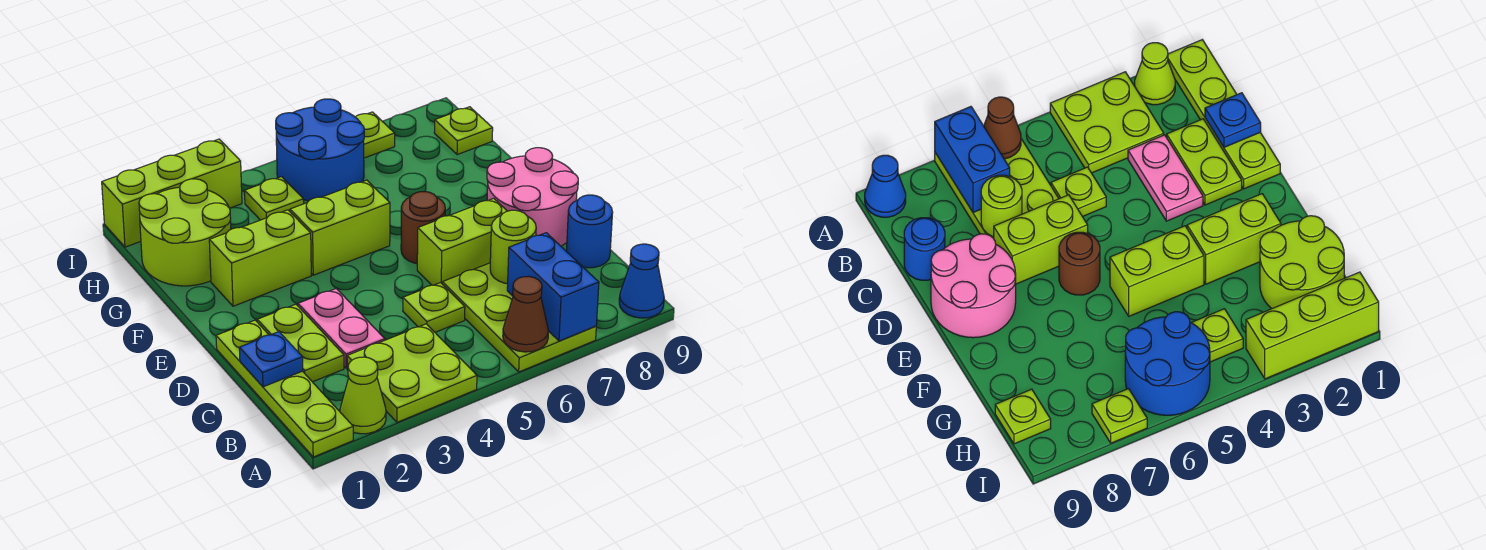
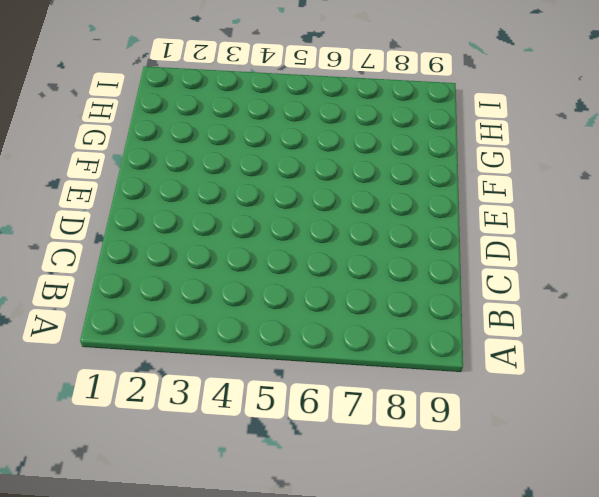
none -> lime 1x4 plate [216,320,353,457]
none -> lime 1x1 cone [340,357,386,434]
none -> lime 2x2 plate [347,324,477,422]

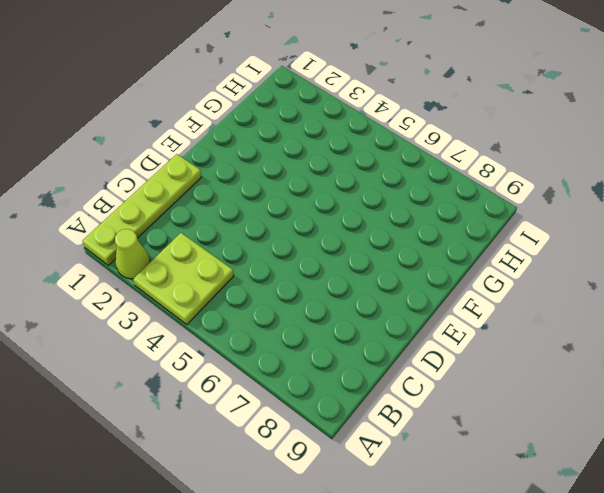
none -> lime 2x3 plate [442,263,596,372]
none -> blue 1x1 cone [619,244,664,318]
none -> lime 1x2 plate [257,304,344,382]

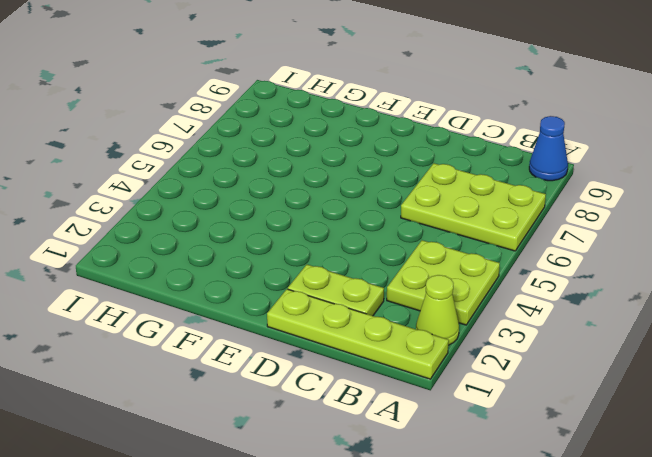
none -> pink 1x2 plate [298,288,385,368]
none -> lime 1x1 plate [403,283,465,332]
none -> blue 1x1 round brick [566,195,613,268]

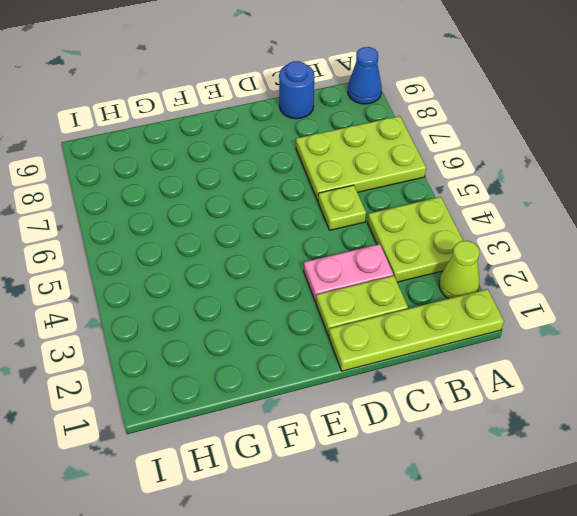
none -> lime 1x2 brick [417,198,507,285]
none -> pink 2x2 round brick [487,148,578,246]
none -> brown 1x1 round brick [401,192,445,264]

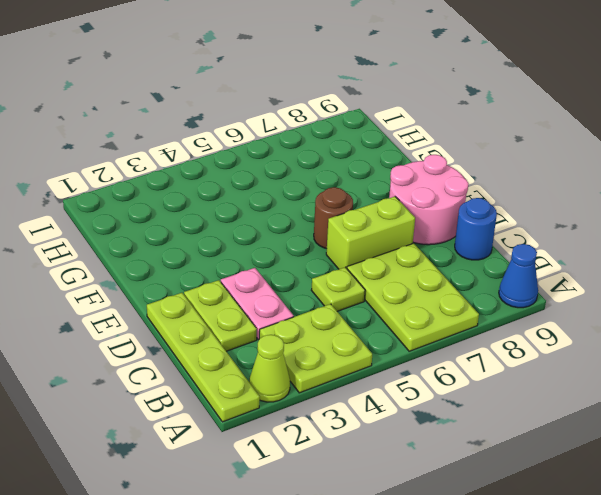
none -> lime 1x2 brick [209,210,311,306]
none -> lime 1x2 brick [290,180,390,275]
none -> lime 2x2 round brick [139,179,231,286]

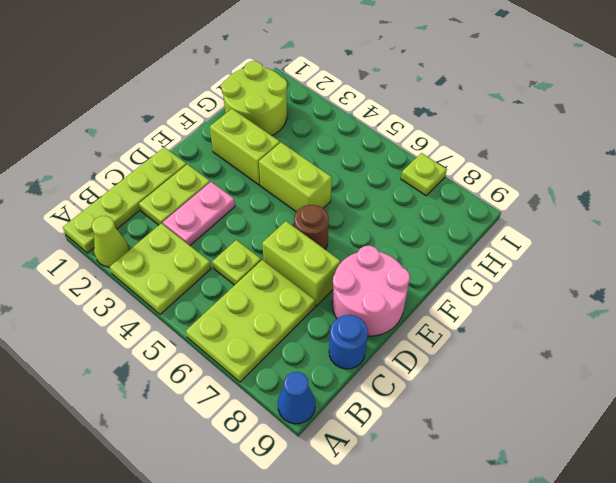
none -> lime 1x1 plate [245,177,304,220]
none -> blue 2x2 round brick [276,99,364,201]
none -> lime 1x1 plate [434,107,493,155]

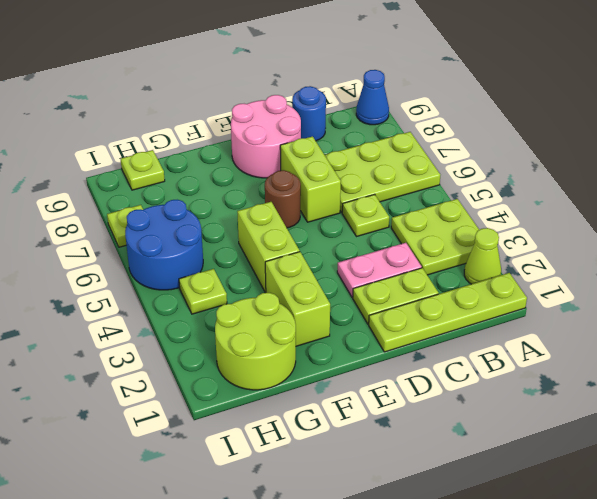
none -> lime 1x3 brick [102,139,242,247]
none -> brown 1x1 cone [503,276,549,352]
none -> blue 1x2 brick [507,233,599,341]

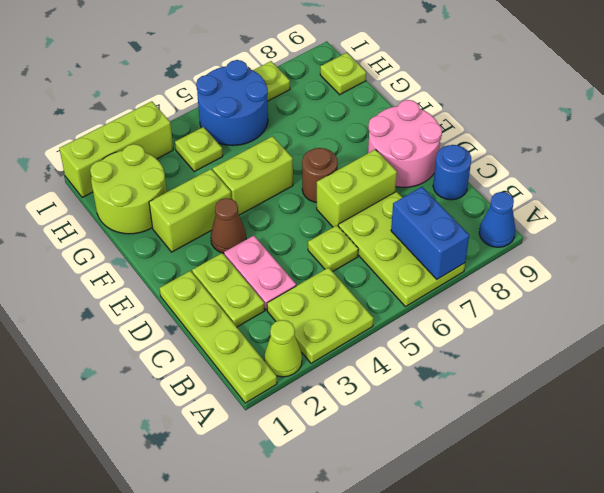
brown 1x1 cone [211,198,246,253] -> brown 1x1 cone moved to [503,276,549,352]
none -> blue 1x1 plate [239,332,303,387]
none -> lime 1x1 round brick [490,210,536,284]

